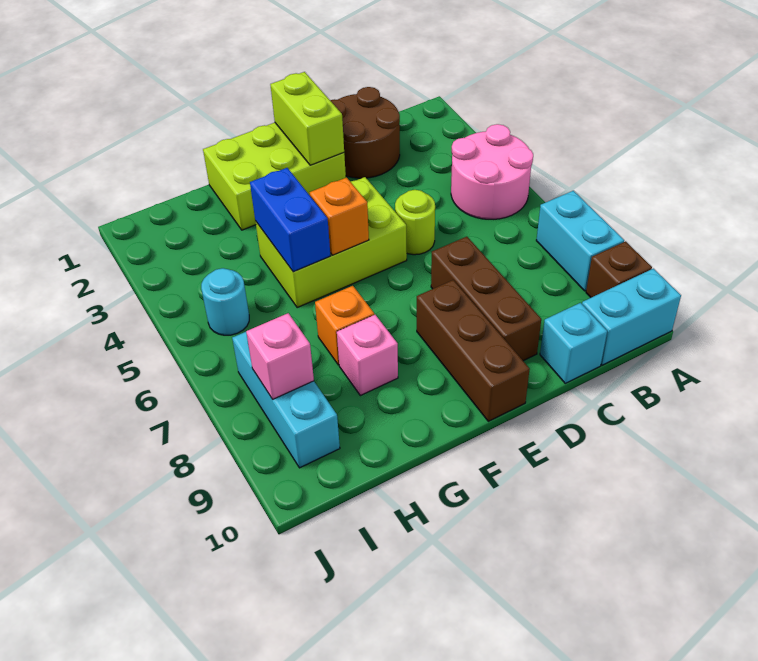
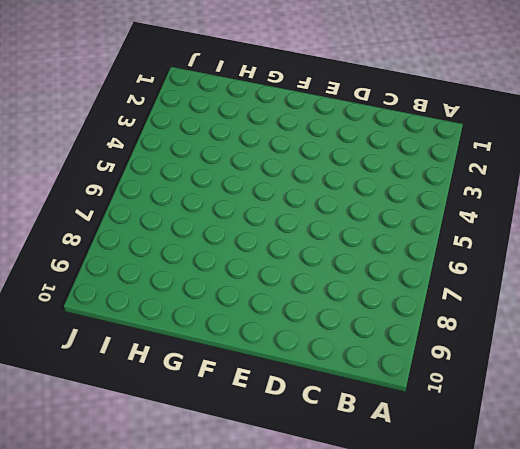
none -> pink 2x2 round brick [451,124,533,219]
none -> cyan 1x2 brick [536,191,624,291]
none -> brown 1x1 brick [586,241,652,297]

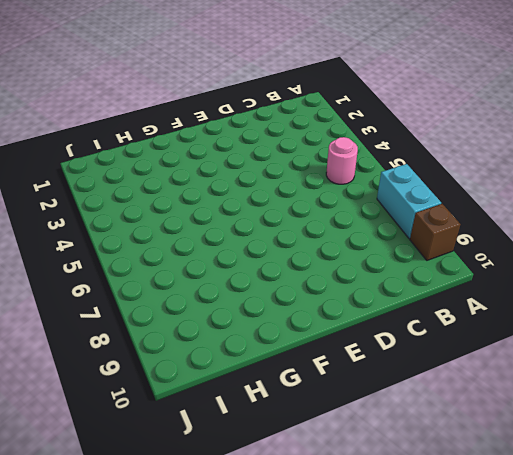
pink 1x1 round brick [326,137,358,184] -> pink 2x2 round brick [451,124,533,219]
none -> cyan 1x2 brick [582,269,681,365]
none -> brown 2x2 round brick [330,87,400,178]
none -> cyan 1x1 brick [540,303,607,383]

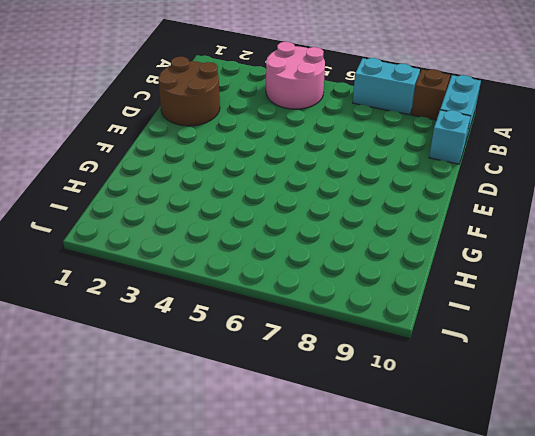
none -> lime 1x1 round brick [395,190,435,255]
none -> brown 1x3 brick [431,237,541,361]
none -> lime 2x3 brick [203,123,346,230]

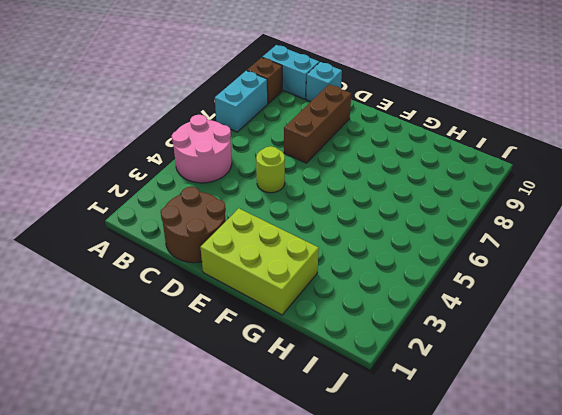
none -> lime 2x3 brick [255,177,407,308]
none -> brown 1x3 brick [417,280,530,421]
none -> orange 1x1 brick [315,286,374,365]

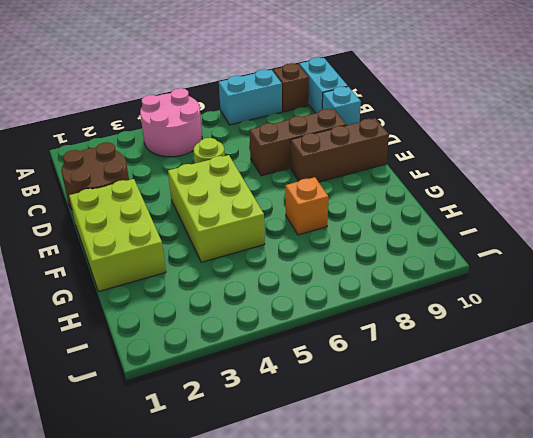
none -> pink 1x1 brick [337,315,398,396]
none -> cyan 1x1 round brick [201,268,249,335]
none -> cyan 1x3 brick [232,332,340,468]

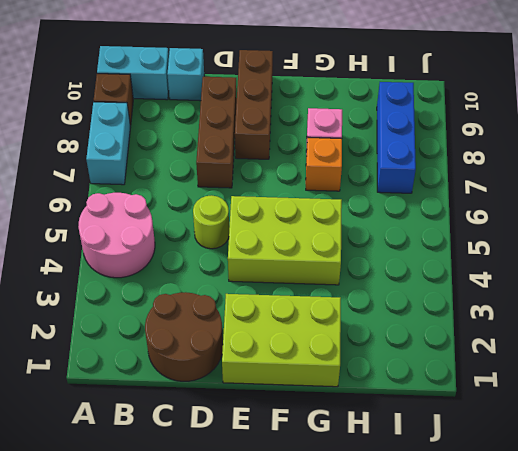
blue 1x3 brick [377,82,416,193] -> cyan 1x3 brick [232,332,340,468]
none -> cyan 1x1 round brick [201,268,249,335]
none -> lime 1x2 brick [270,72,344,165]
none -> orange 1x1 brick [309,178,369,255]

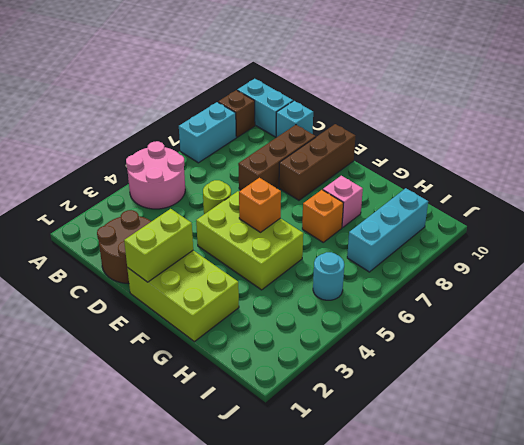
none -> blue 1x2 brick [250,168,330,272]
none -> pink 1x1 brick [246,313,314,399]

